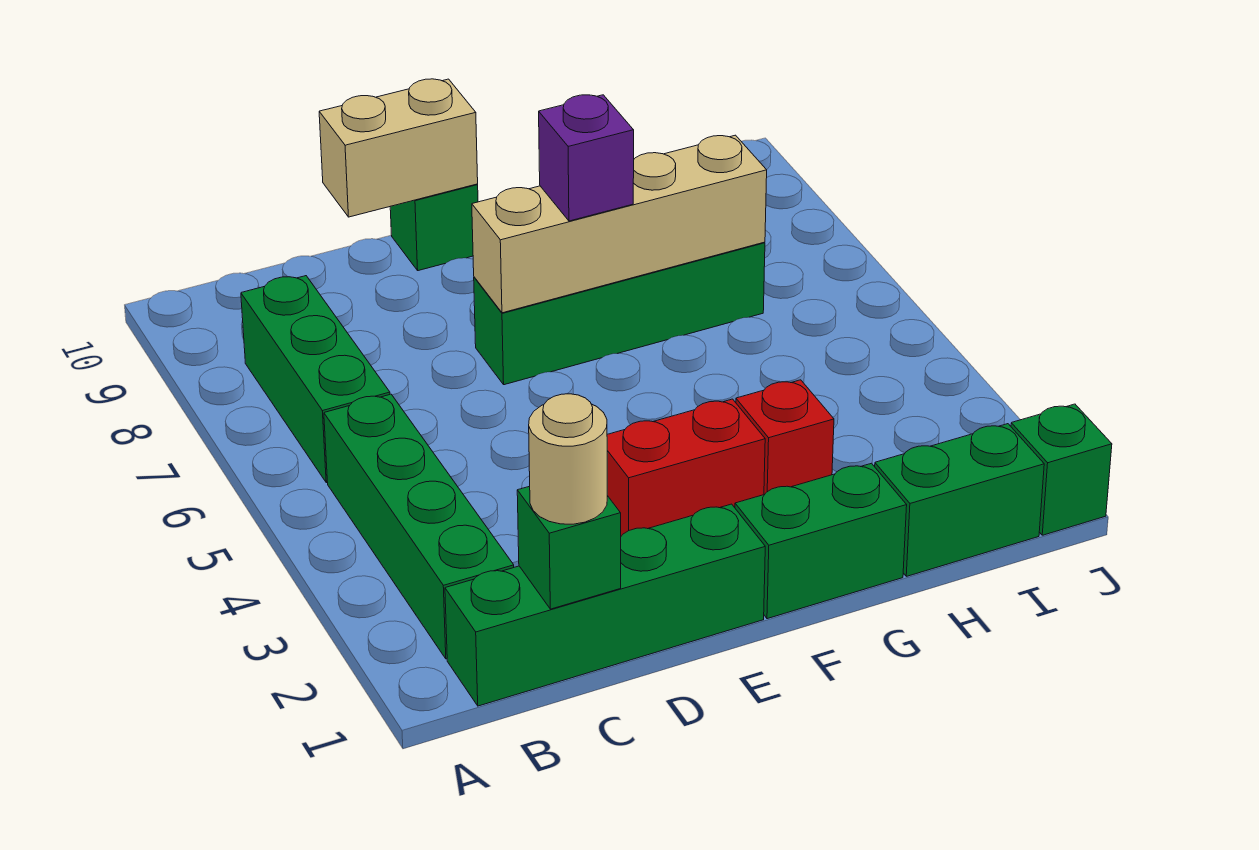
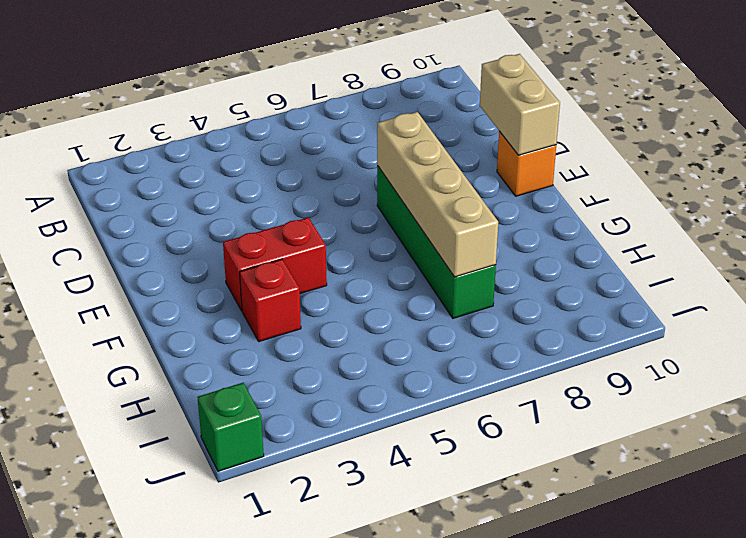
orange 1x1 brick [497,131,556,196] -> green 1x1 brick [390,184,478,271]
red 1x2 brick [223,217,327,311] -> red 1x2 brick turned to [607,399,765,536]
none -> green 1x4 brick [445,504,765,706]
none -> green 1x4 brick [324,394,514,659]
none -> green 1x3 brick [241,276,390,483]

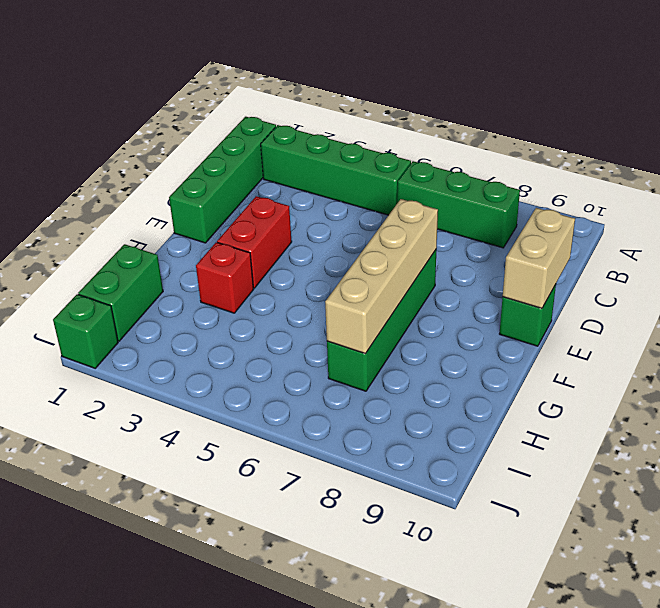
none -> green 1x2 brick [735,463,907,619]
none -> green 1x1 brick [517,486,621,609]
none -> tan 1x1 round brick [529,394,607,524]

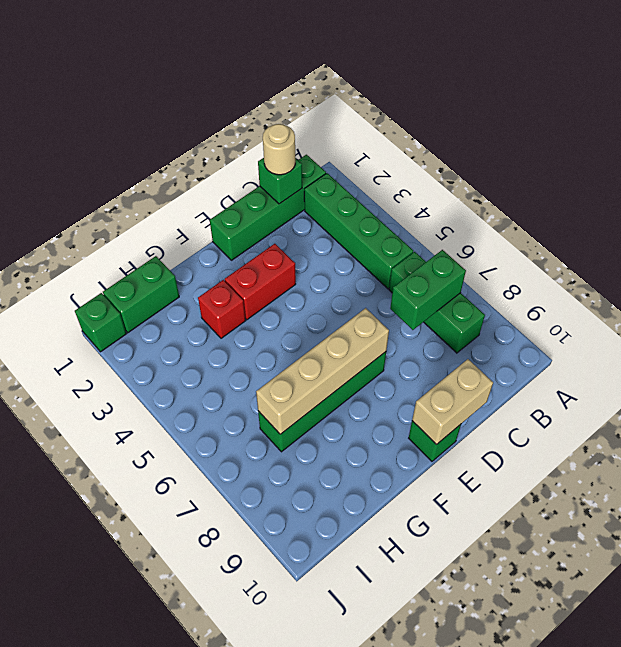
green 1x2 brick [390,250,466,330] -> green 1x2 brick moved to [735,463,907,619]
none -> purple 1x1 brick [539,95,634,221]

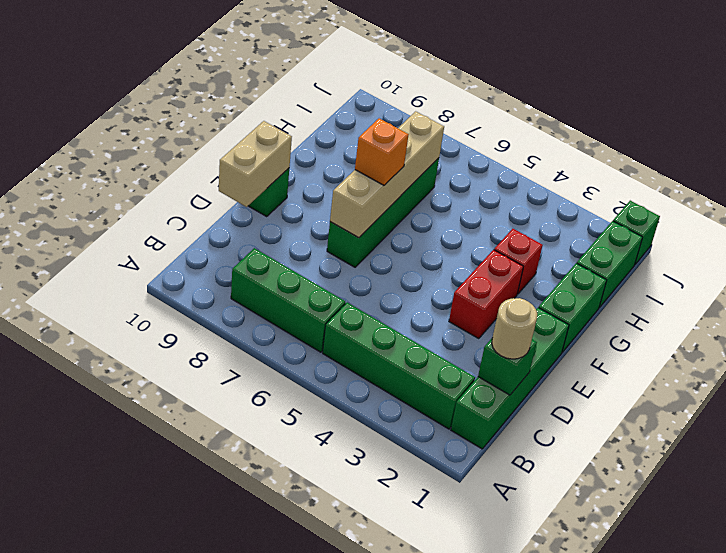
orange 1x1 brick [355,118,409,185] -> purple 1x1 brick [539,95,634,221]

